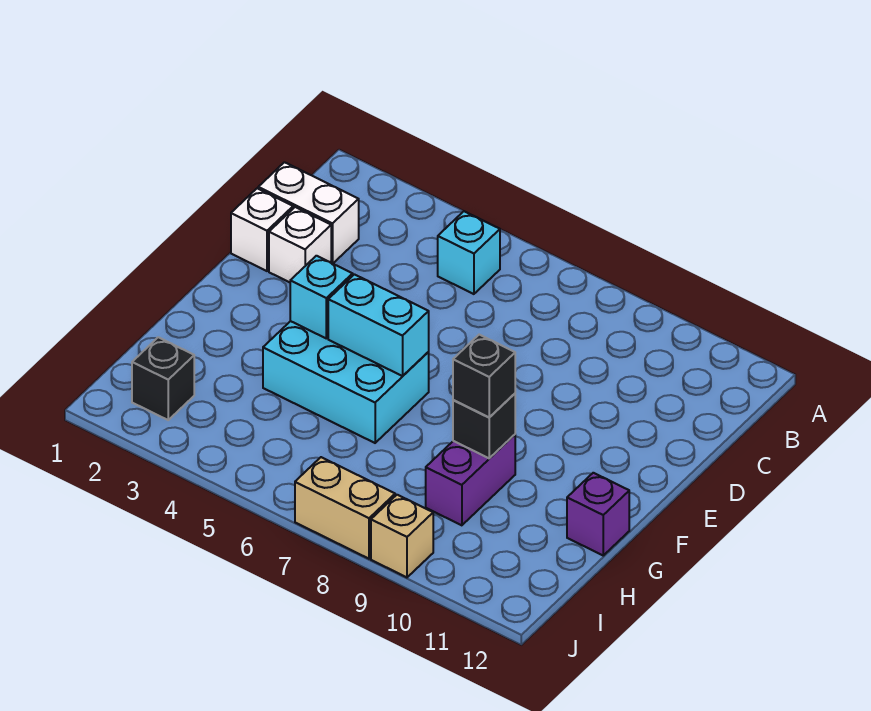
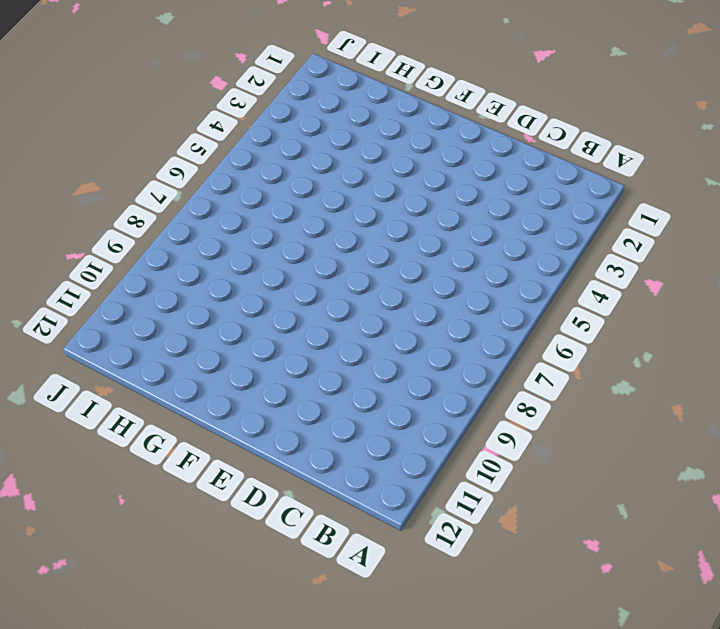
none -> cyan 1x1 brick [438,211,500,294]
none -> white 1x2 brick [258,162,359,263]
none -> white 1x1 brick [231,188,293,271]

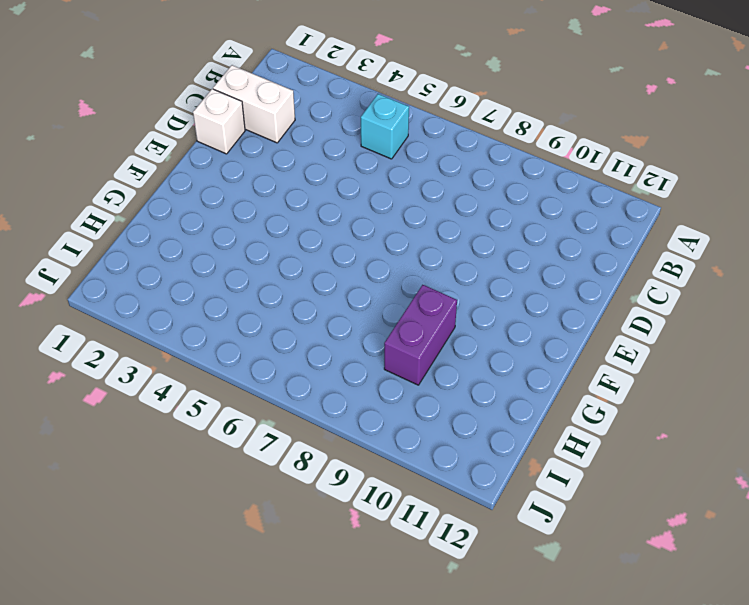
none -> white 1x1 brick [269,207,331,282]
none -> cyan 2x3 brick [263,321,429,443]
none -> purple 1x1 brick [567,473,629,555]

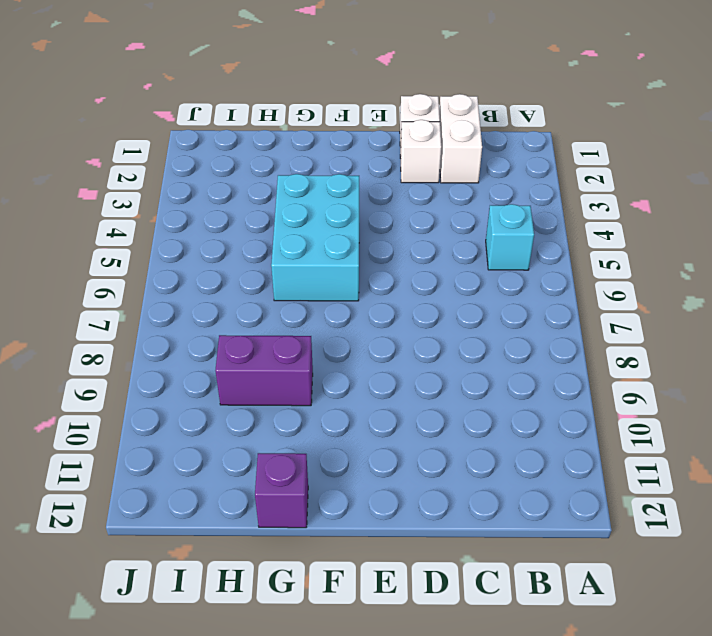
none -> black 1x1 brick [132,337,194,420]
none -> tan 1x2 brick [295,457,395,559]
none -> tan 1x1 brick [371,495,433,577]

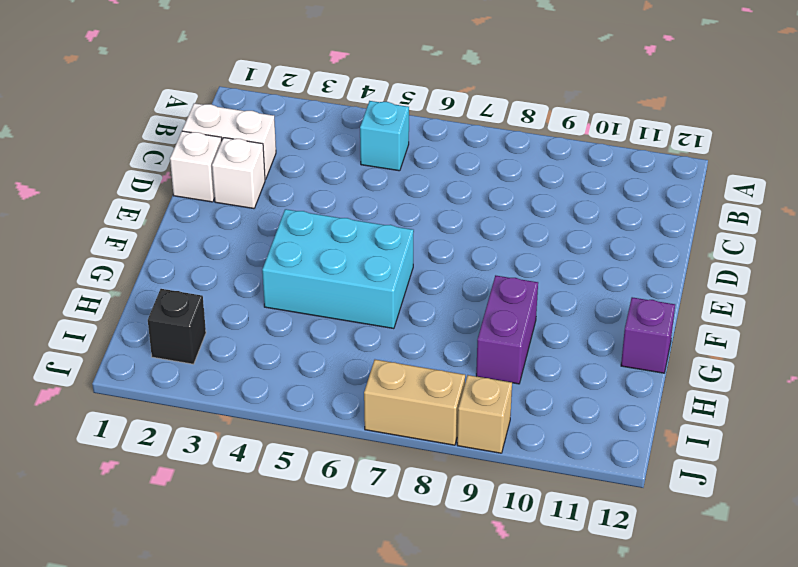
none -> cyan 1x1 brick [290,256,353,338]
none -> cyan 1x2 brick [328,275,429,376]
none -> black 1x1 brick [453,394,515,458]

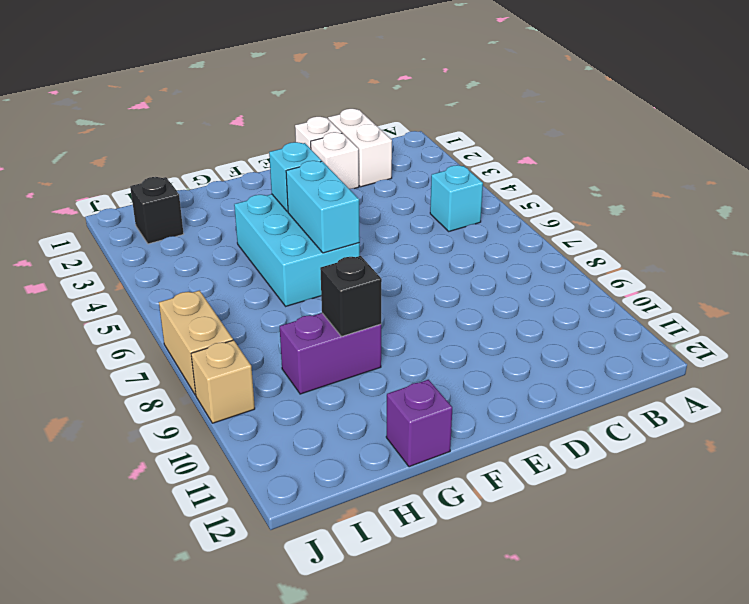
none -> black 1x1 brick [453,335,515,417]

